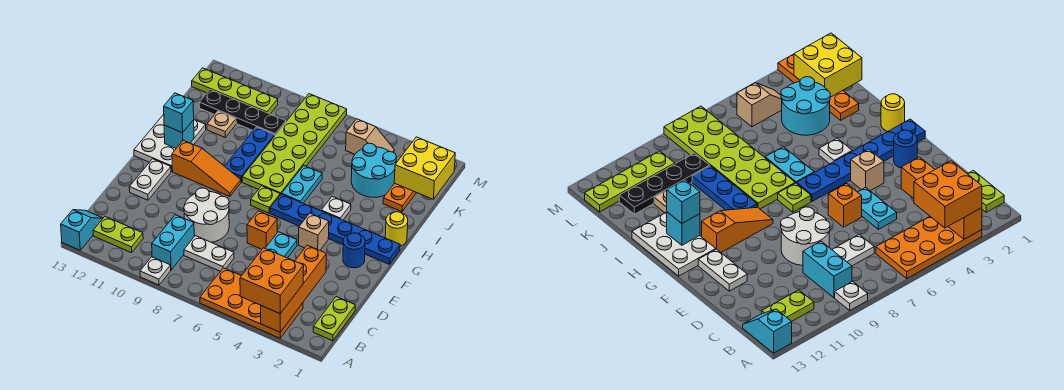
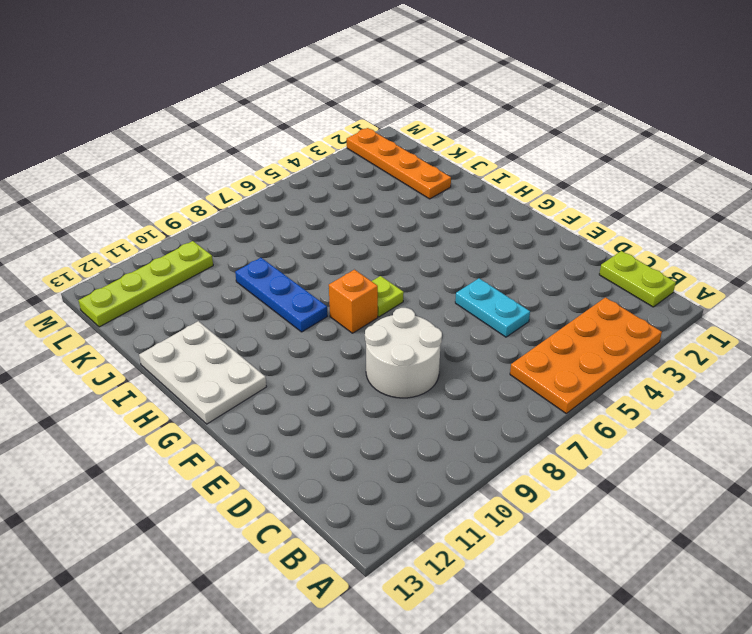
orange 1x1 brick [329,270,378,333] -> orange 1x1 brick moved to [247,211,277,249]
none -> white 1x1 plate [140,257,171,285]
none -> cyan 1x2 slope [61,210,103,250]
none -> cyan 1x2 brick [152,215,194,270]
none -> lime 1x2 plate [93,217,143,253]

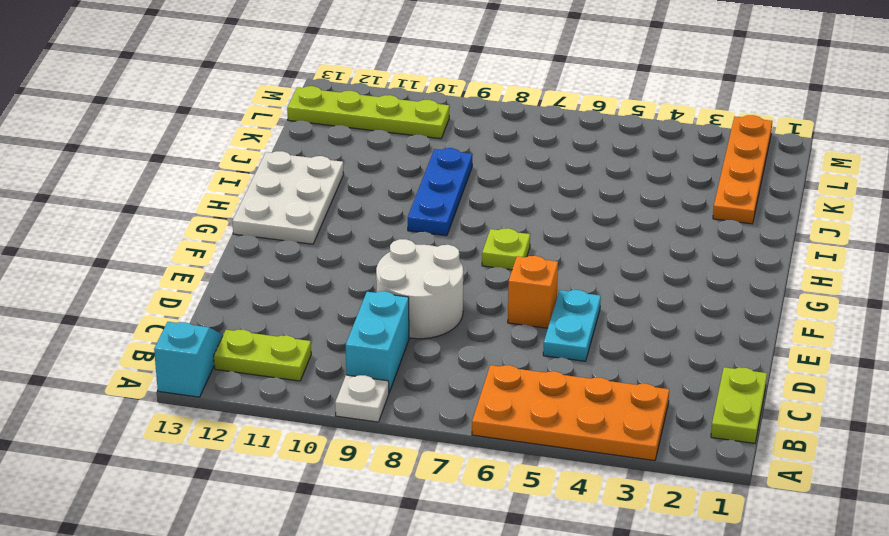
none -> white 1x2 plate [184,236,234,271]
none -> white 1x2 plate [129,159,171,200]
none -> blue 1x1 round brick [343,233,365,268]
none -> tan 1x1 brick [299,213,329,250]

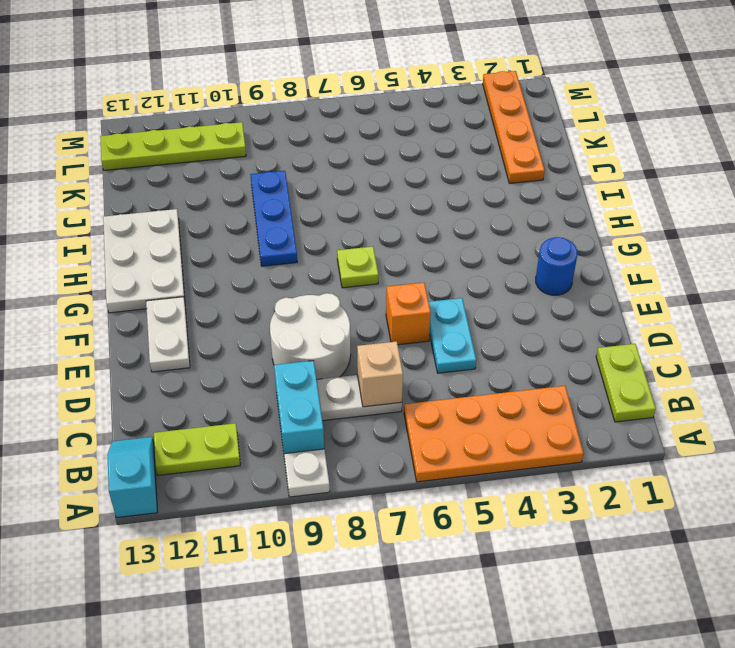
tan 1x1 brick [357,341,403,407] -> tan 1x1 brick moved to [299,213,329,250]
none -> blue 1x6 plate [270,194,400,264]
none -> orange 1x3 slope [172,140,241,196]
none -> yellow 1x1 round brick [385,212,408,246]
none -> white 1x1 plate [321,197,351,220]

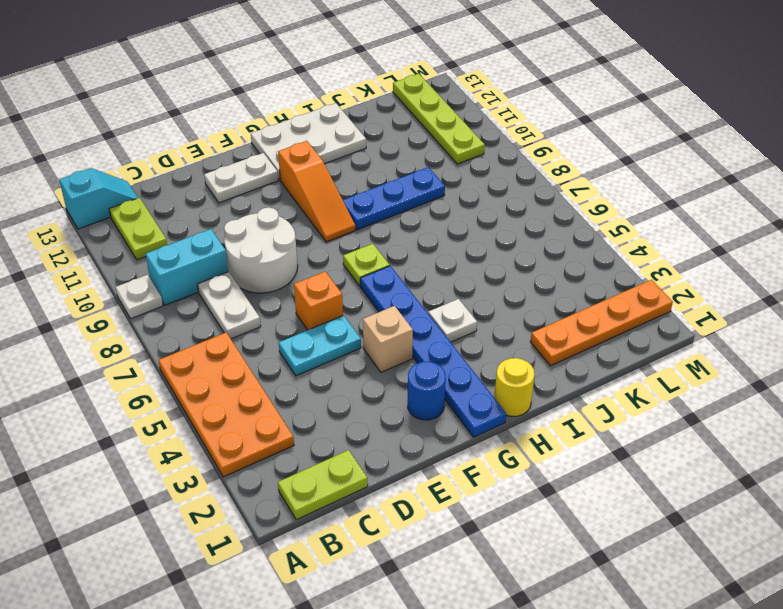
none -> cyan 1x2 plate [282,166,322,203]
none -> lime 2x6 plate [242,94,347,195]
none -> cyan 2x2 round brick [351,143,396,197]
none -> tan 1x1 plate [207,111,236,137]

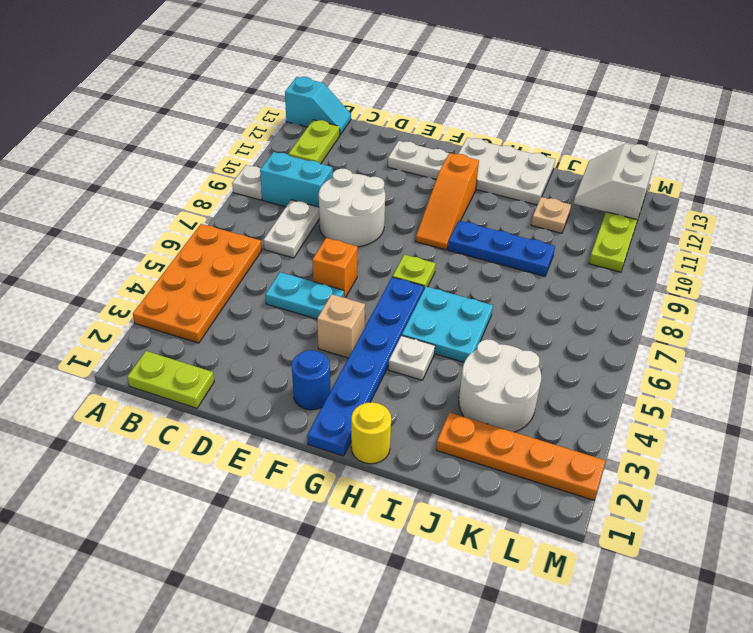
cyan 2x2 plate [402,287,493,362] -> cyan 1x2 plate [282,166,322,203]
white 2x2 round brick [459,339,541,432] -> cyan 2x2 round brick [351,143,396,197]
white 2x2 slope [574,143,657,219] -> none
none -> lime 2x6 plate [242,94,347,195]
none -> black 1x4 plate [199,89,286,135]
none -> tan 1x2 slope [346,119,394,154]
none -> orange 1x4 brick [261,245,326,332]

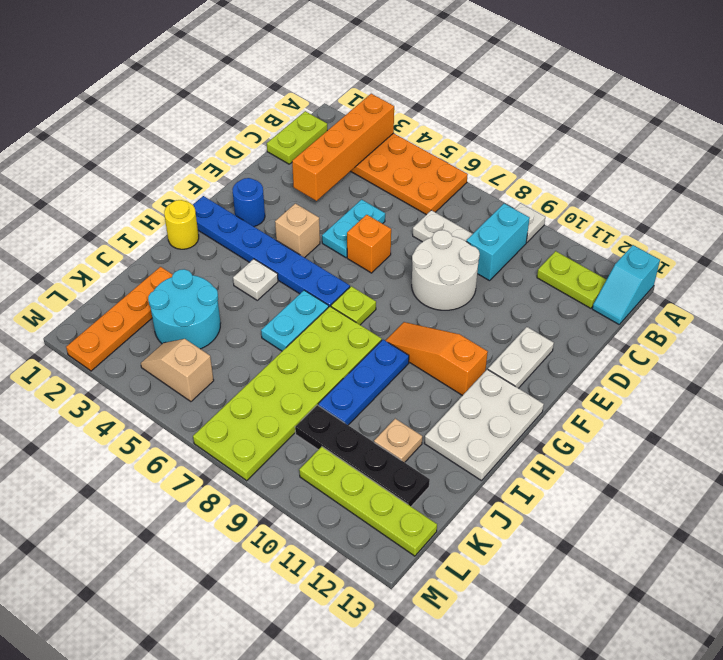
none -> cyan 1x1 brick [164,120,194,148]
none -> yellow 2x2 brick [394,137,455,199]
none -> orange 2x2 brick [240,248,304,314]
none -> cyan 1x1 brick [164,93,194,133]

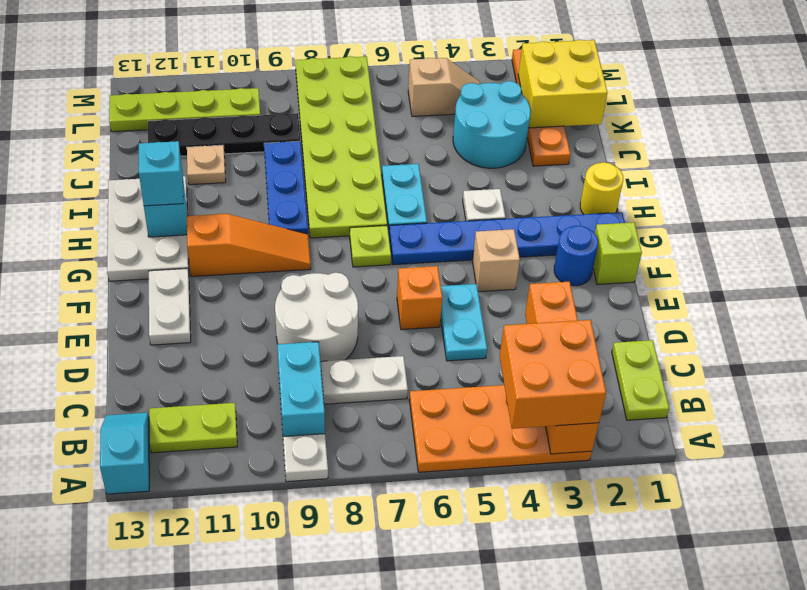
lime 1x1 brick [593,222,642,284] -> none

